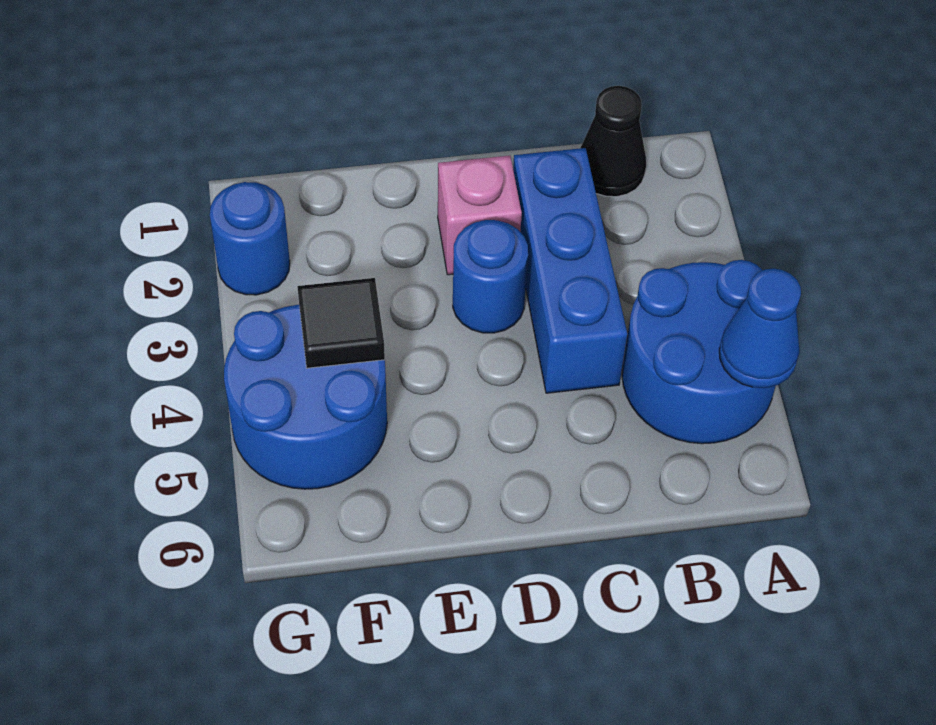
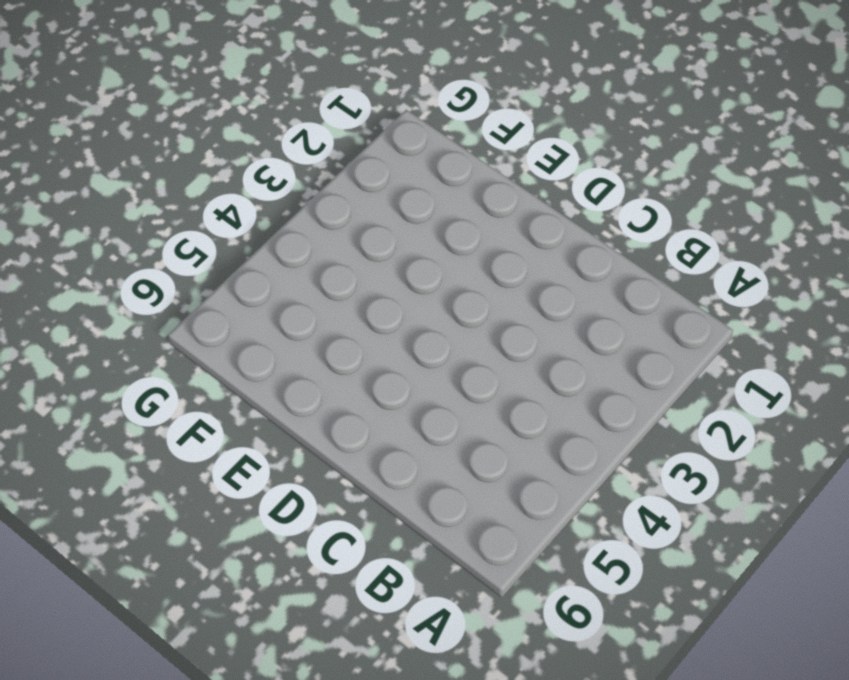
none -> blue 2x2 round brick [622,260,776,444]
none -> black 1x1 cone [581,86,646,197]

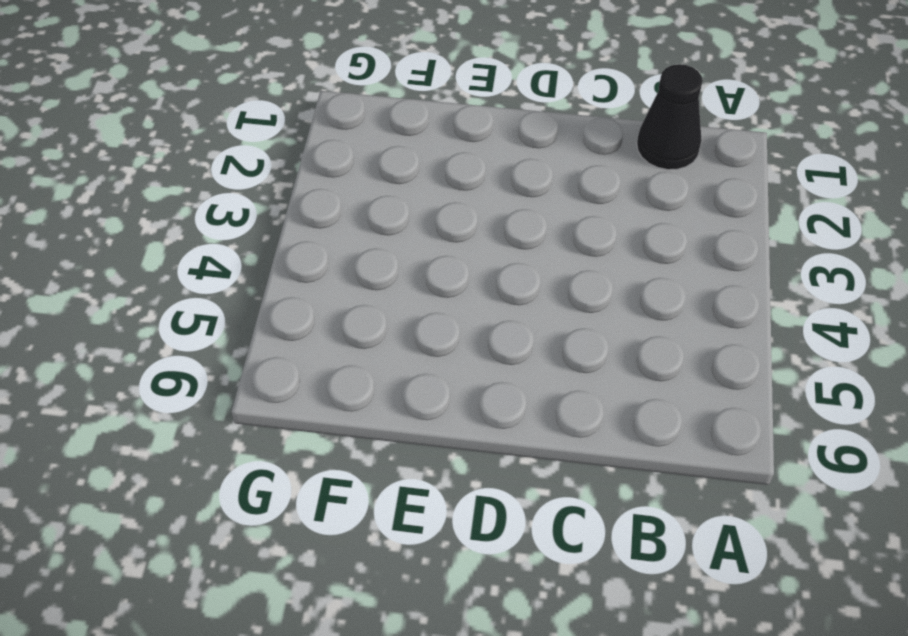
none -> blue 2x2 round brick [622,260,776,444]
none -> blue 1x3 brick [513,148,627,393]

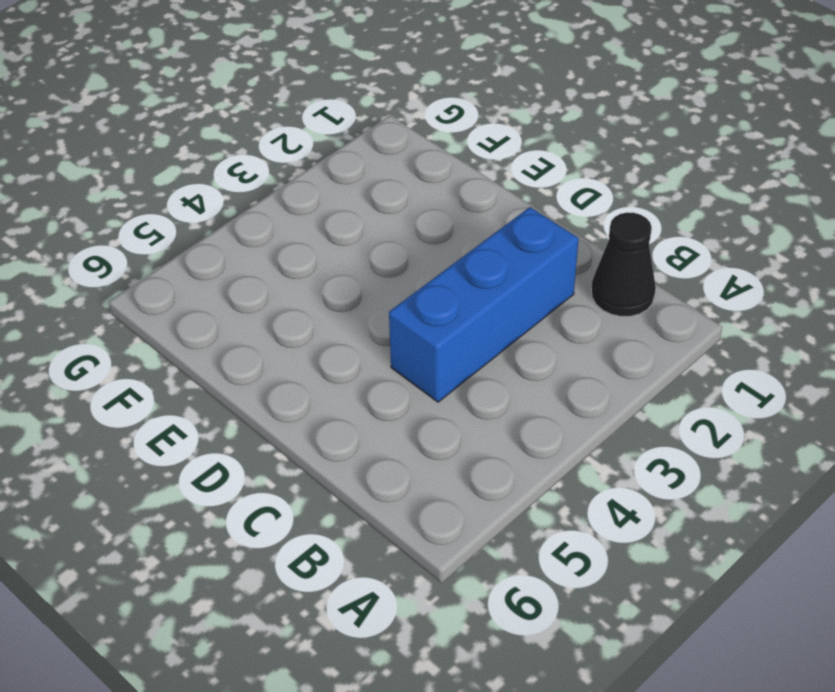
none -> blue 2x2 round brick [622,260,776,444]
none -> pink 1x1 brick [438,156,522,275]

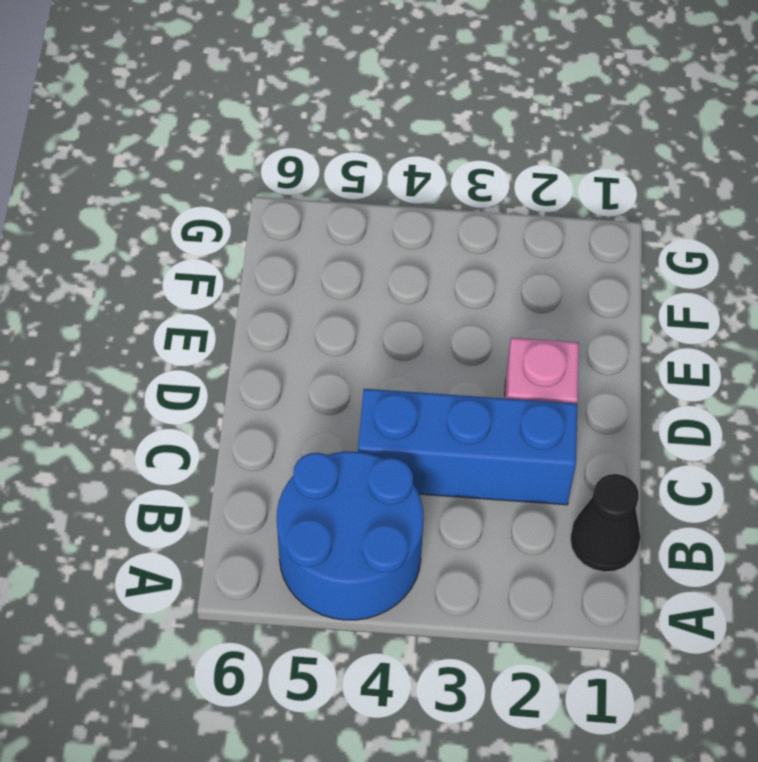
none -> blue 1x1 round brick [453,220,528,333]
none -> blue 2x2 round brick [224,305,387,489]

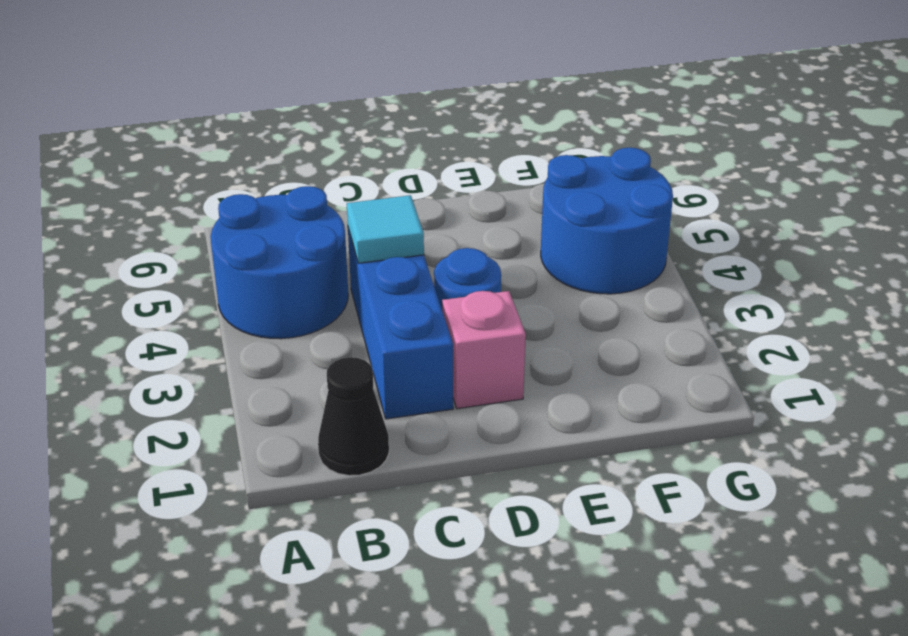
cyan 1x1 tile [347,195,424,263] -> none
none -> blue 1x1 round brick [210,182,290,295]
none -> blue 1x1 cone [719,268,801,388]

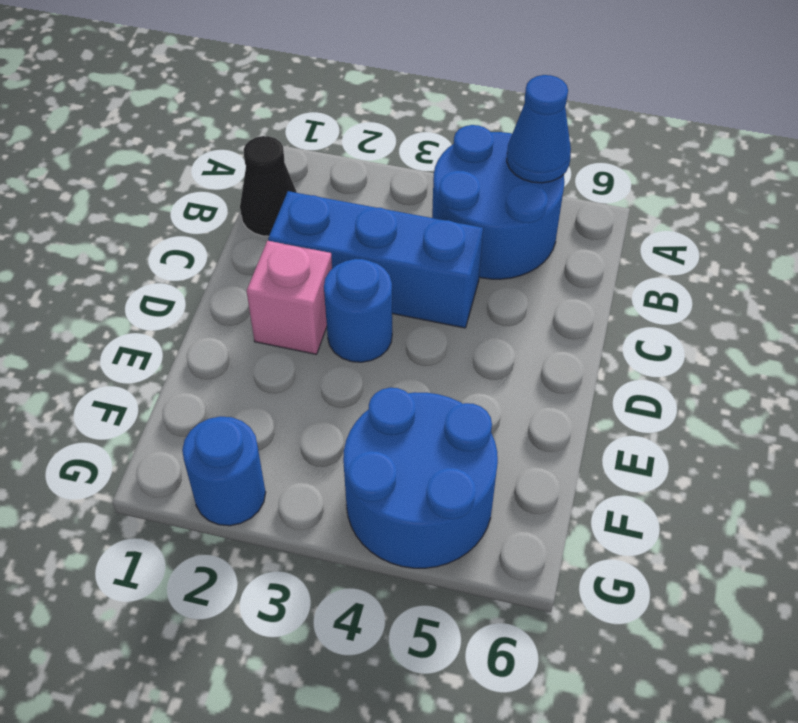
none -> black 1x1 tile [297,278,385,368]

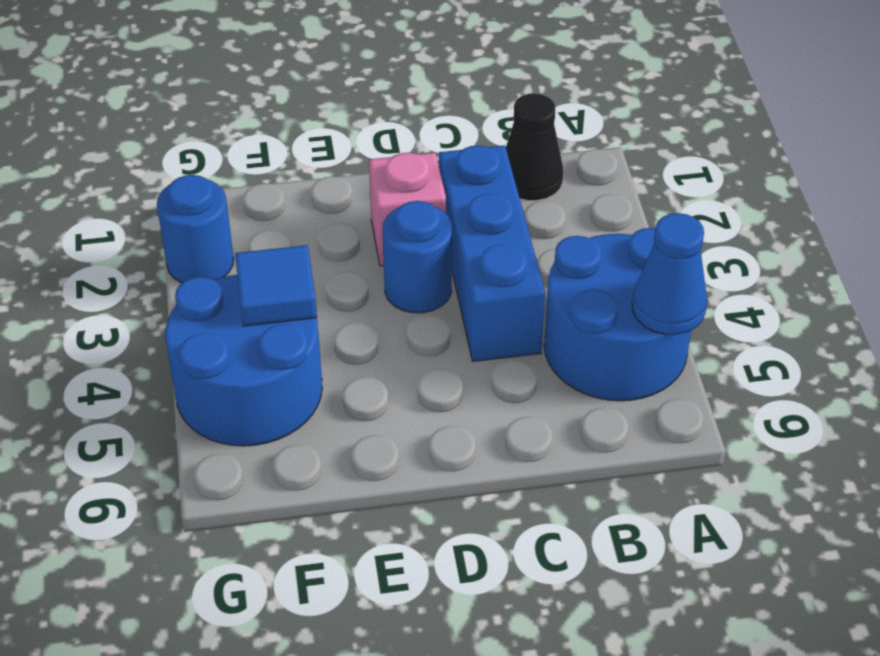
blue 1x1 tile [235,245,317,326] -> black 1x1 tile [297,278,385,368]

